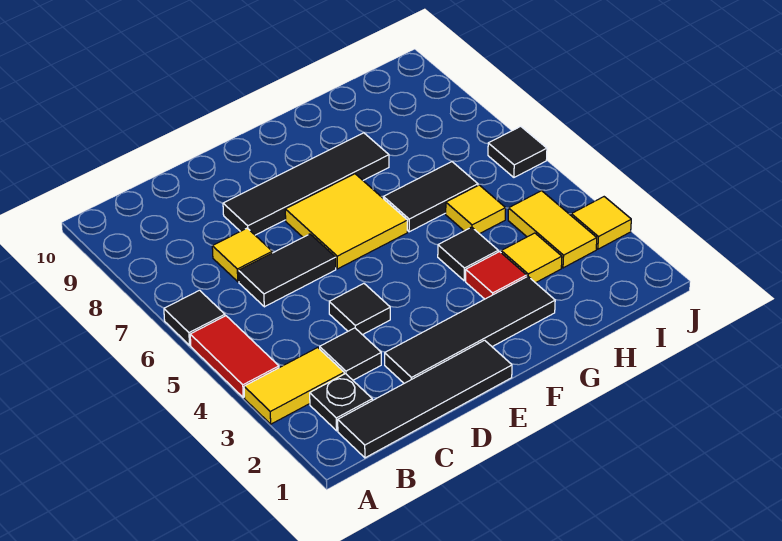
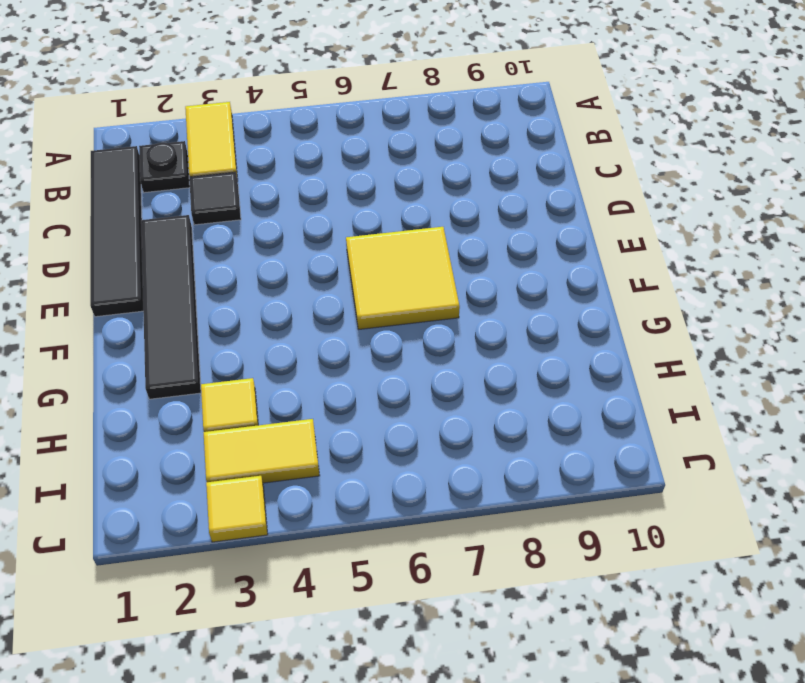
none -> red 1x2 tile [190,316,279,397]
none -> black 1x1 tile [164,290,225,345]
none -> black 1x2 tile [239,234,336,307]

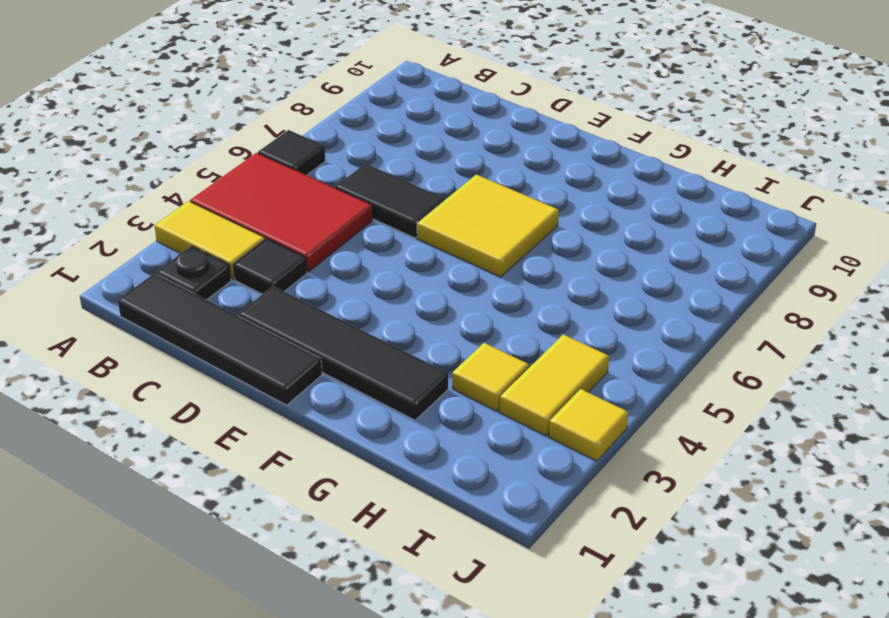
red 2x3 tile [190,153,373,272] -> red 1x2 tile [190,316,279,397]
none -> yellow 1x1 tile [212,228,272,282]
none -> black 1x1 tile [329,284,390,335]
none -> black 1x4 tile [223,133,389,235]

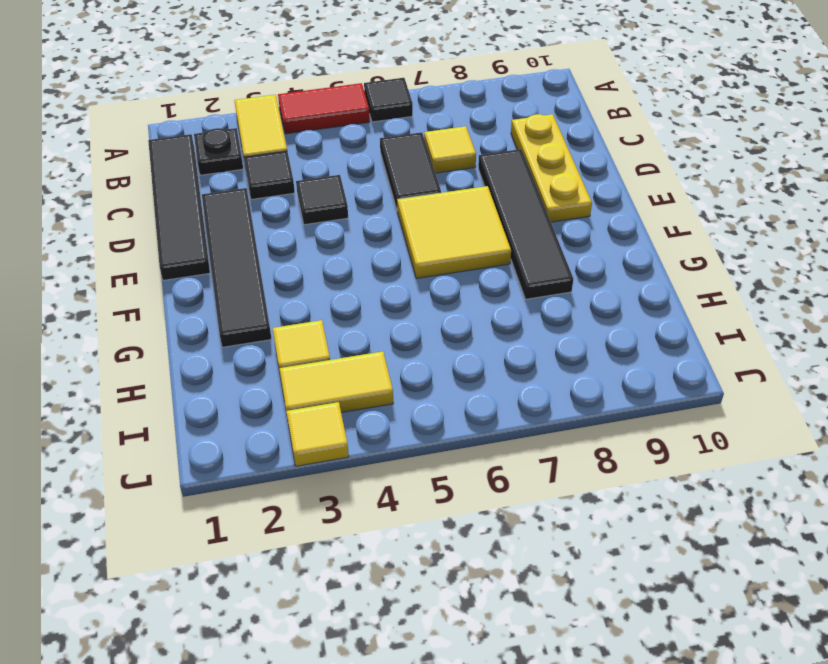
yellow 1x3 plate [511,114,592,222] -> none
none -> red 1x1 tile [466,252,527,299]
none -> black 1x1 tile [438,227,498,281]
none -> black 1x2 tile [383,162,478,232]

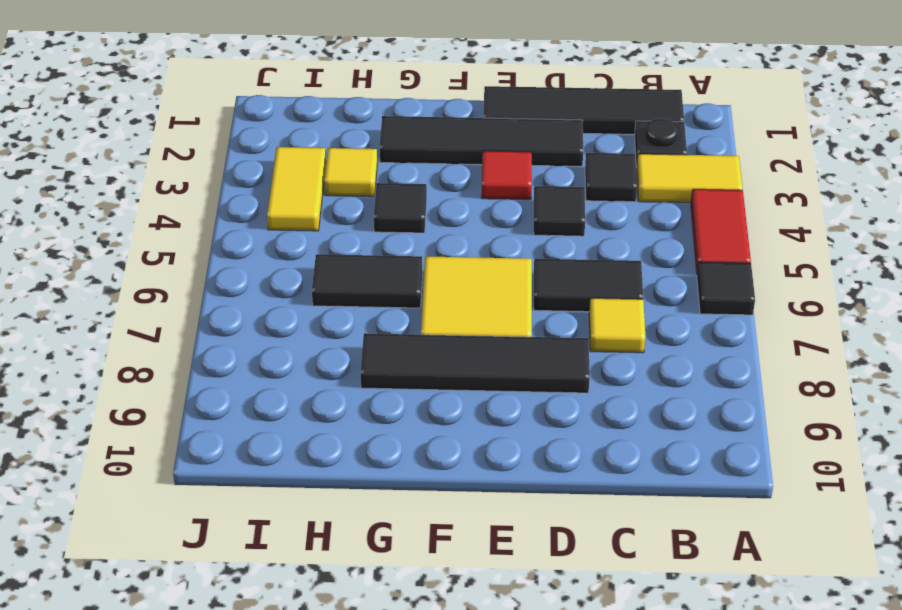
red 1x1 tile [481,151,532,200] -> red 1x1 tile moved to [466,252,527,299]
none -> yellow 1x1 tile [446,185,506,234]
none -> yellow 1x1 tile [571,197,631,249]
none -> black 1x1 tile [488,126,547,177]

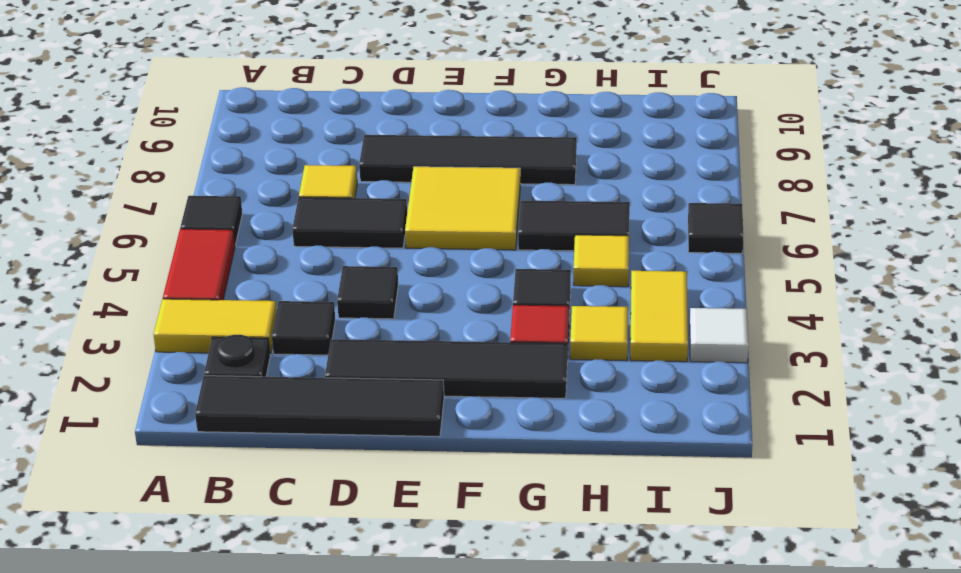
white 1x1 tile [690,308,749,363] -> yellow 1x1 tile [571,197,631,249]

